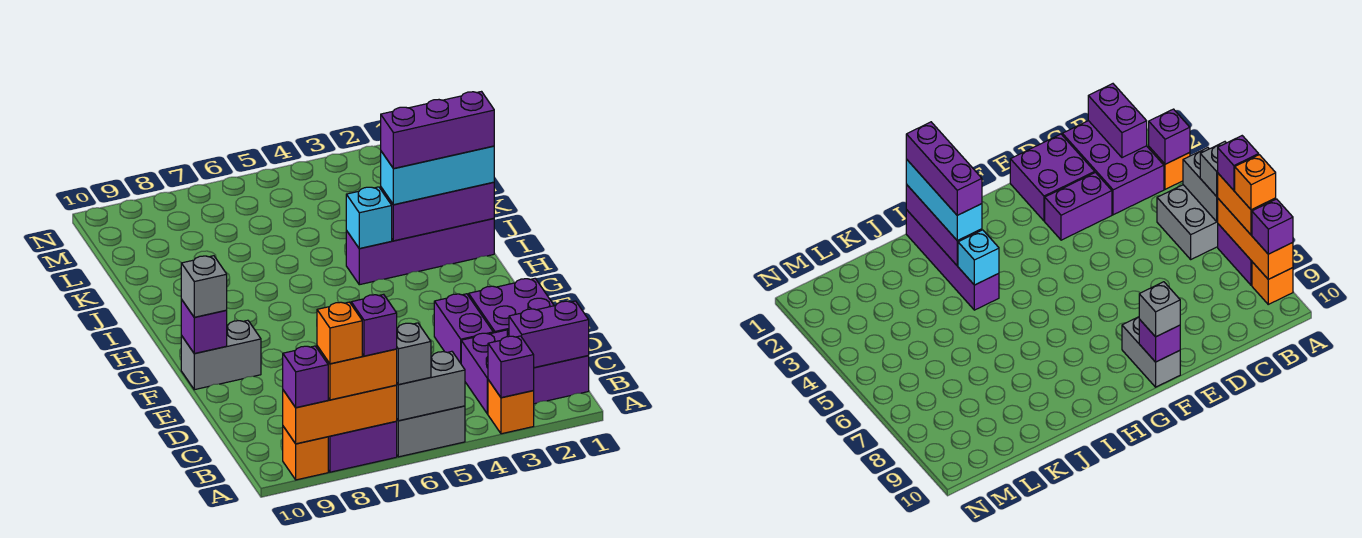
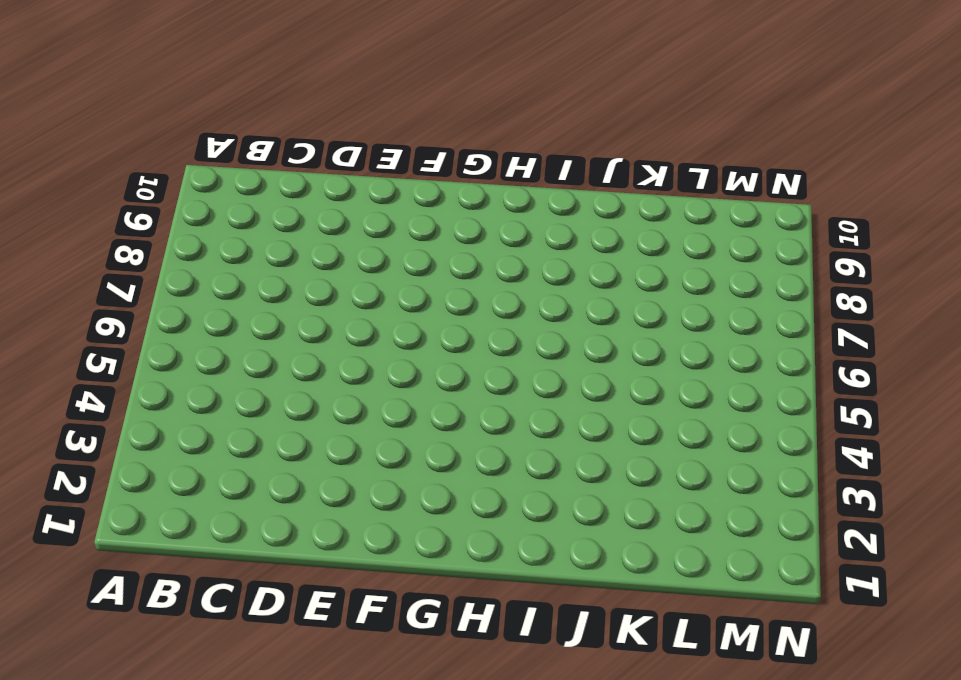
none -> orange 1x1 brick [488,380,534,434]
none -> grey 2x2 brick [396,406,465,457]
none -> purple 1x2 brick [328,422,397,472]

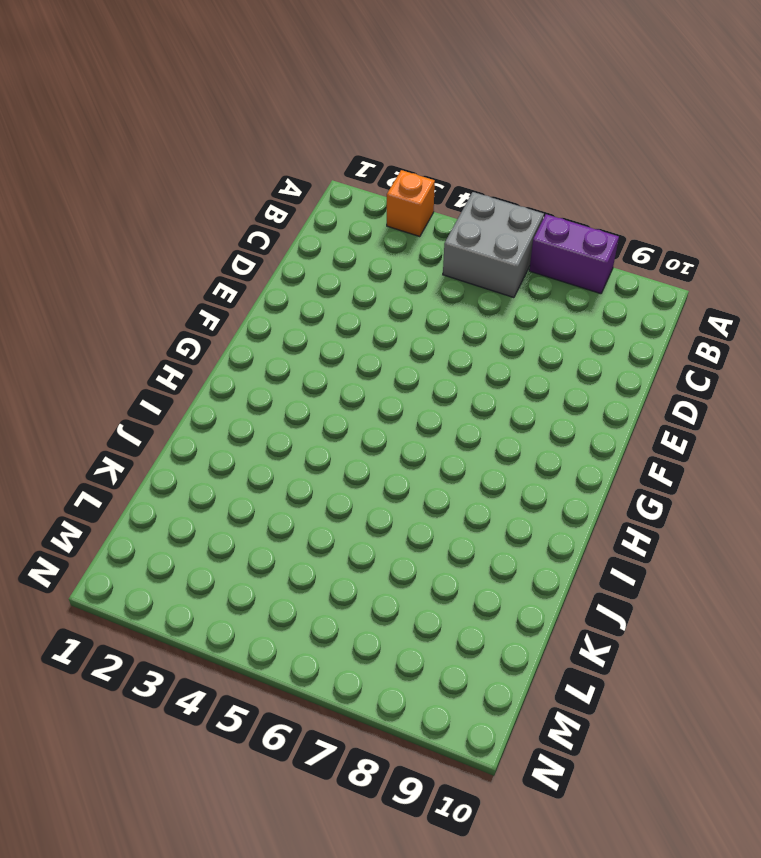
none -> orange 1x1 brick [283,426,328,480]
none -> purple 2x3 brick [461,329,589,414]
none -> purple 2x2 brick [468,279,554,333]

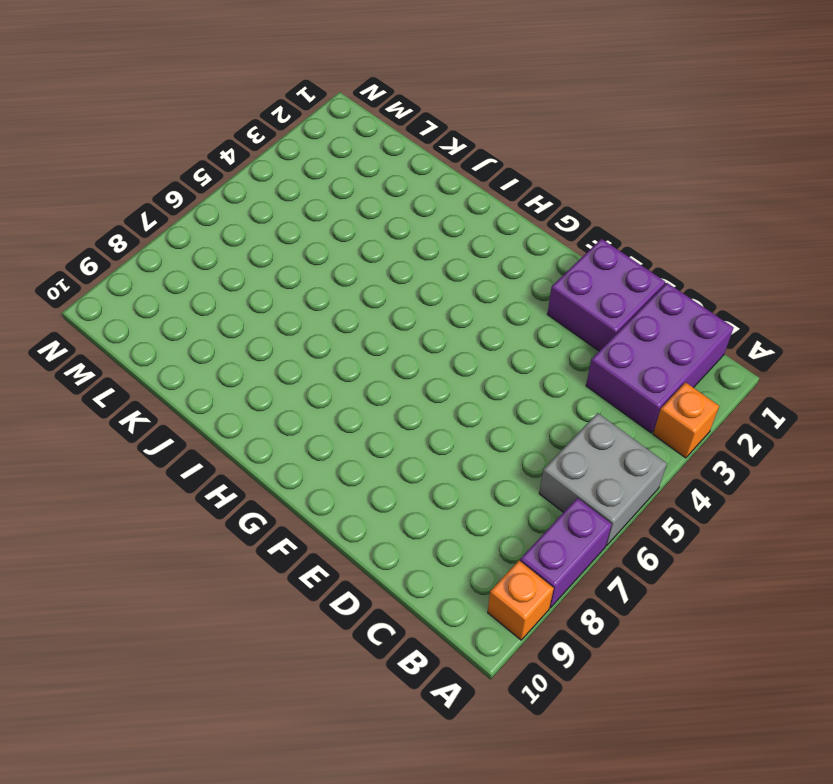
none -> purple 1x2 brick [434,294,493,363]
none -> grey 1x2 brick [181,320,261,390]
none -> purple 1x4 brick [346,218,494,285]

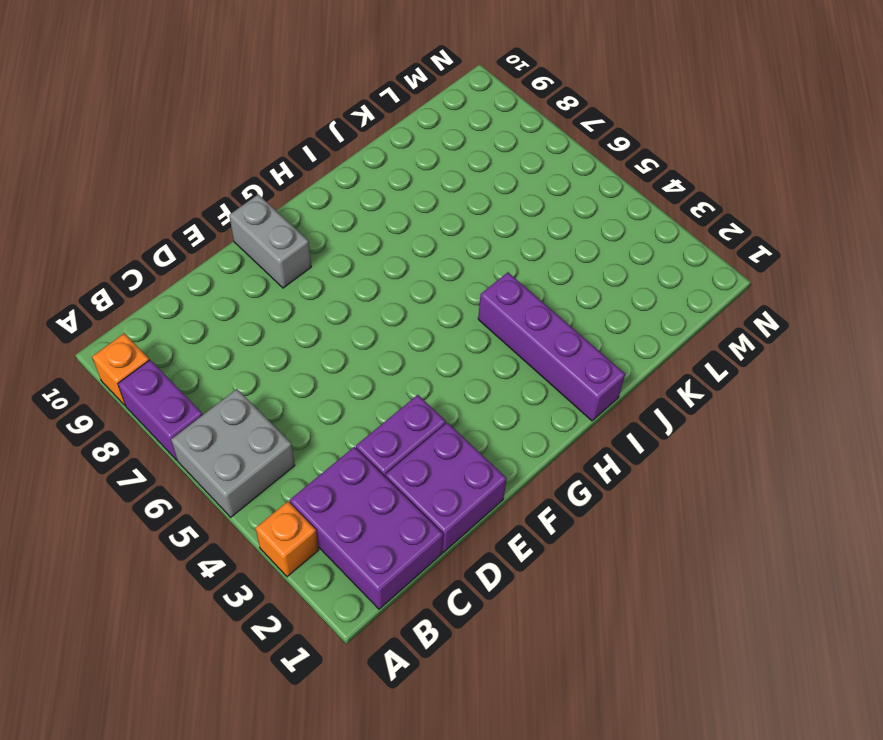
none -> purple 1x1 brick [488,336,534,398]
none -> grey 1x2 brick [397,351,465,421]
none -> orange 1x3 brick [283,385,397,444]

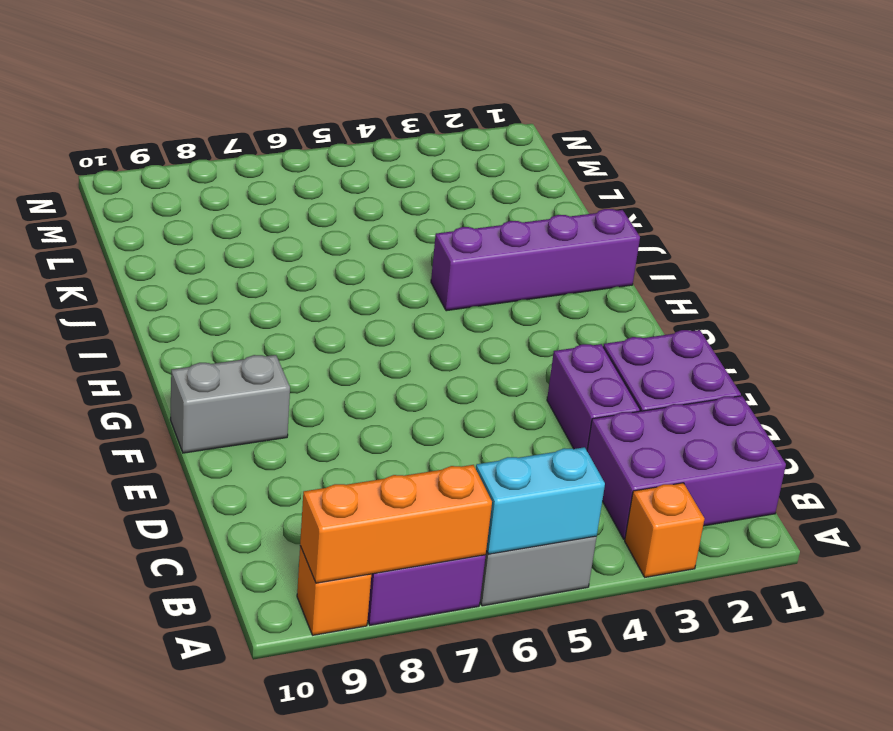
cyan 1x2 brick [476,447,605,554] -> grey 1x2 brick [397,351,465,421]
none -> purple 1x1 brick [488,336,534,398]
none -> purple 1x2 brick [509,301,589,368]
none -> purple 1x1 brick [181,299,227,354]

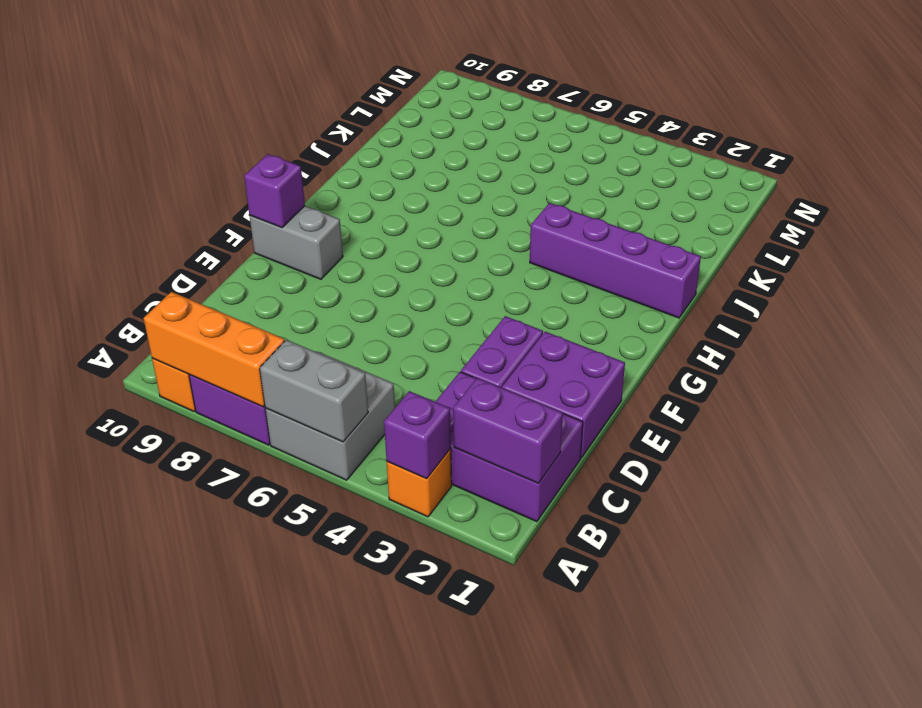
none -> purple 1x3 brick [381,182,494,241]
none -> cyan 1x1 brick [346,187,392,248]
none -> grey 1x1 brick [397,323,431,385]

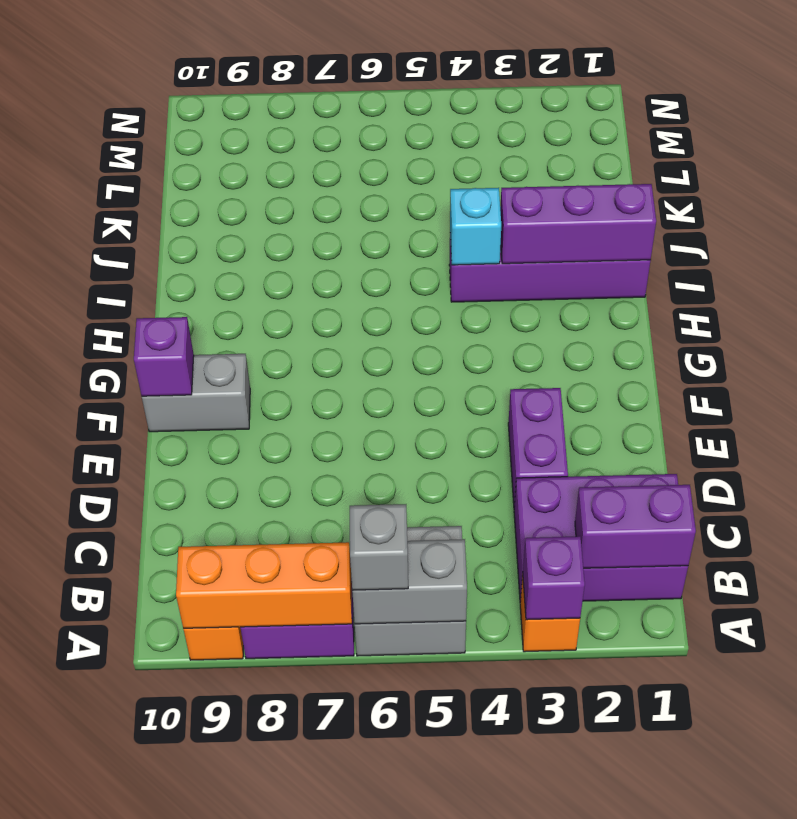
none -> purple 2x2 brick [468,279,554,333]
none -> orange 1x2 brick [317,346,397,400]
none -> purple 1x1 brick [283,346,328,408]

